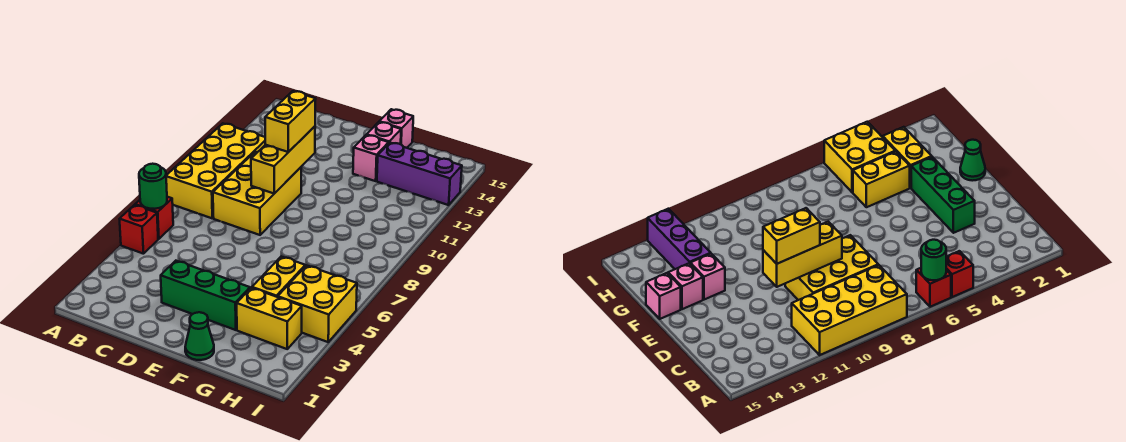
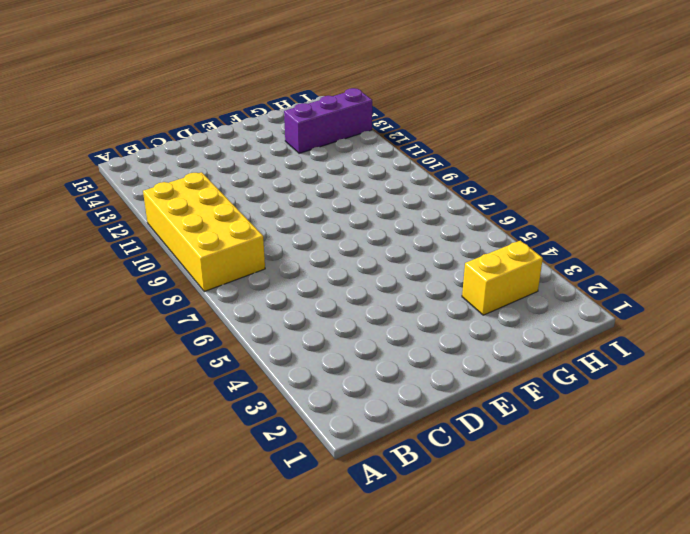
none -> red 1x1 brick [120,205,158,254]
none -> red 1x1 brick [135,197,173,239]
none -> yellow 2x3 brick [213,152,301,235]

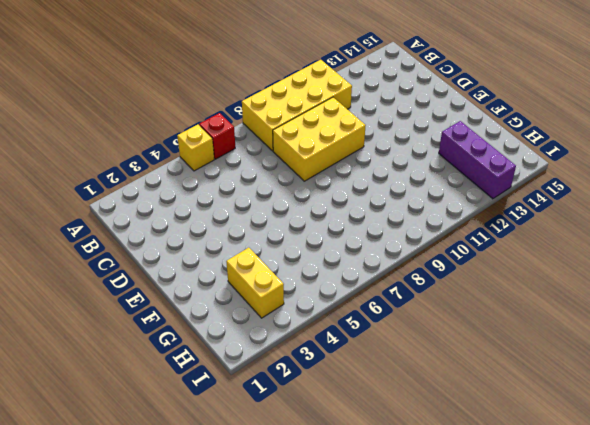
yellow 1x1 brick [177,125,214,171] -> red 1x1 brick [120,205,158,254]
none -> green 1x3 brick [161,261,250,330]
none -> green 1x1 cone [185,312,214,360]
none -> pink 1x1 brick [353,135,389,181]

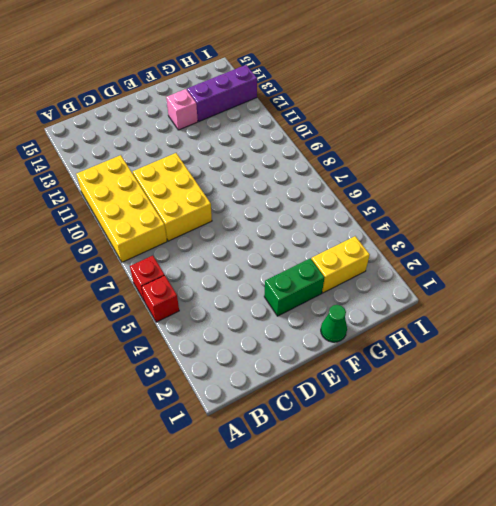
green 1x2 brick [264,258,325,316] -> green 1x3 brick [161,261,250,330]
none -> pink 1x1 brick [367,122,401,144]
none -> pink 1x1 brick [379,109,413,148]
none -> yellow 1x2 brick [252,256,305,297]

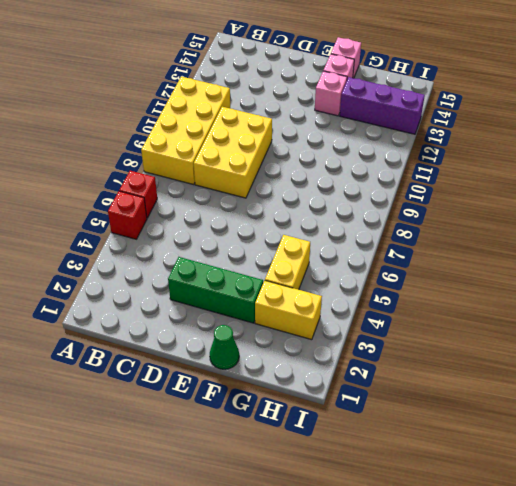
none -> yellow 2x2 brick [278,265,357,342]
none -> green 1x1 round brick [139,164,167,209]
none -> yellow 1x3 brick [251,127,315,194]

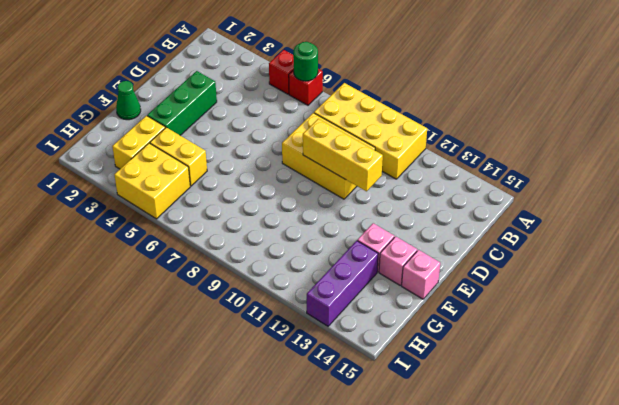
none -> yellow 1x2 brick [265,91,316,152]

